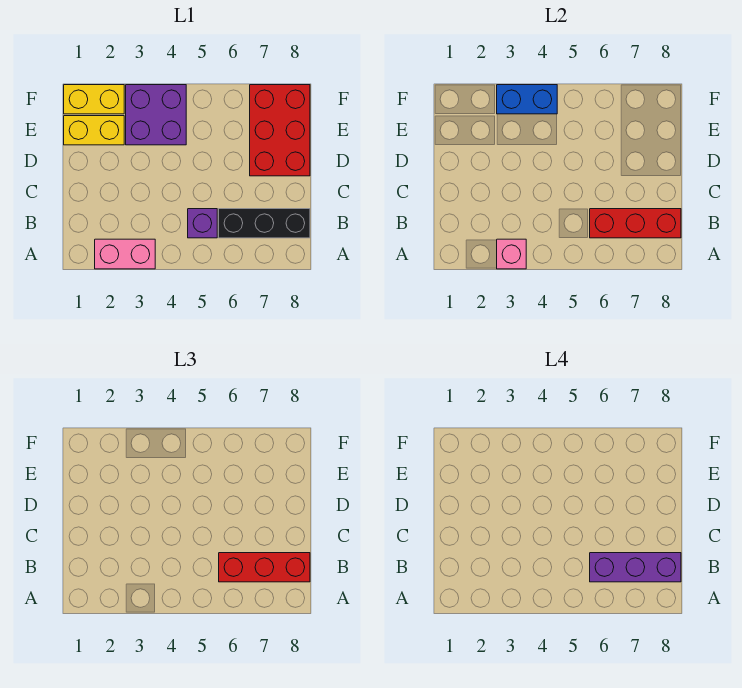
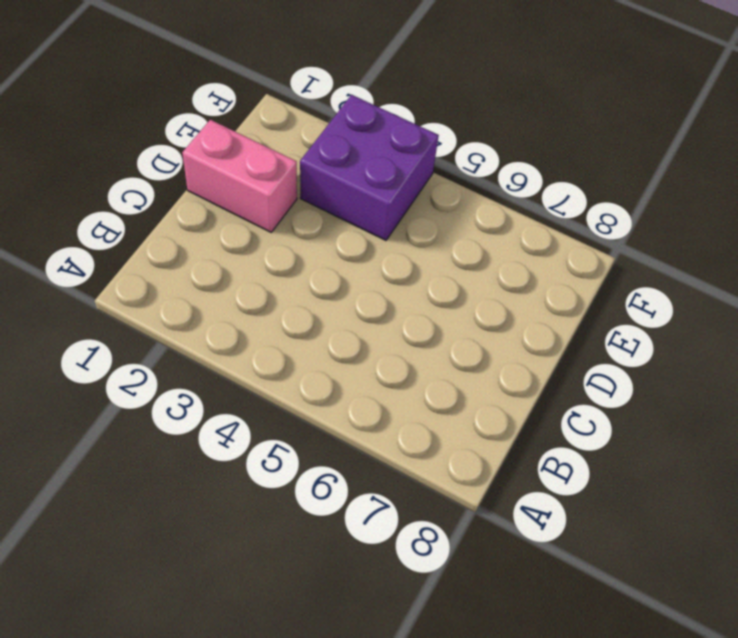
pink 1x2 brick [182,120,297,232] -> pink 1x2 brick moved to [95,239,155,269]
none -> purple 1x1 brick [188,209,217,238]
none -> black 1x3 brick [219,209,310,238]
none -> red 2x3 brick [250,85,310,176]

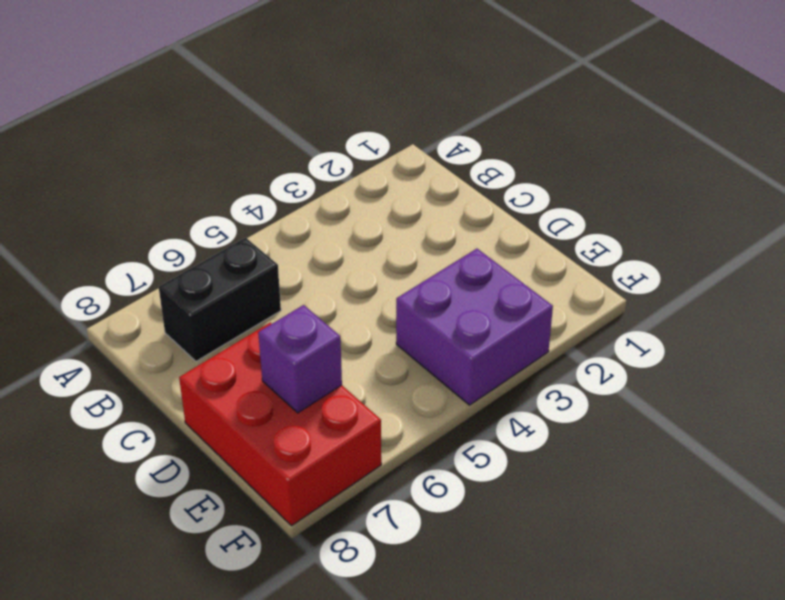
black 1x2 brick [159,238,281,361] -> black 1x3 brick [219,209,310,238]
purple 1x1 brick [258,305,342,413] -> purple 1x1 brick moved to [188,209,217,238]
none -> pink 1x2 brick [95,239,155,269]
none -> yellow 1x2 brick [64,116,124,145]
none -> yellow 1x2 brick [64,85,124,114]

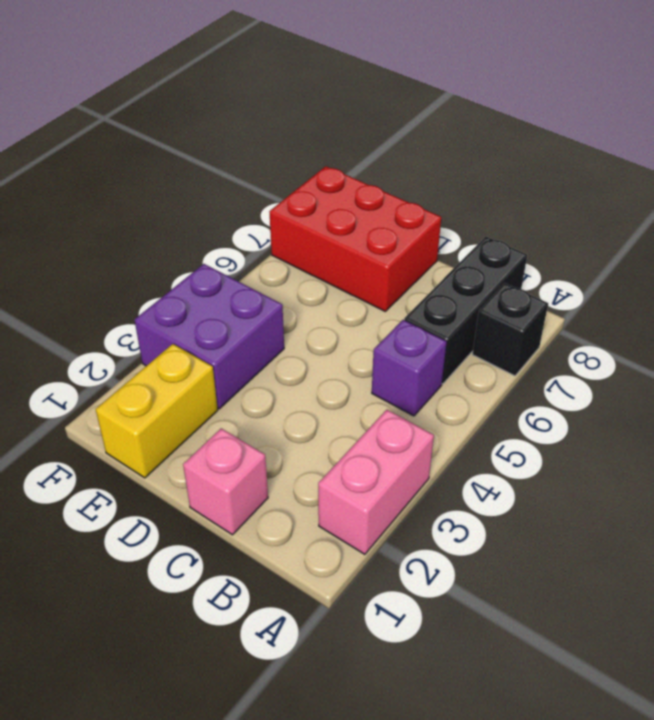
black 1x1 brick [472,283,548,376] -> none
pink 1x1 brick [183,428,268,535] -> pink 1x1 brick moved to [497,239,526,269]
none -> yellow 1x2 brick [64,85,124,114]
none -> red 1x3 brick [590,209,681,238]
none -> blue 1x2 brick [497,85,557,114]

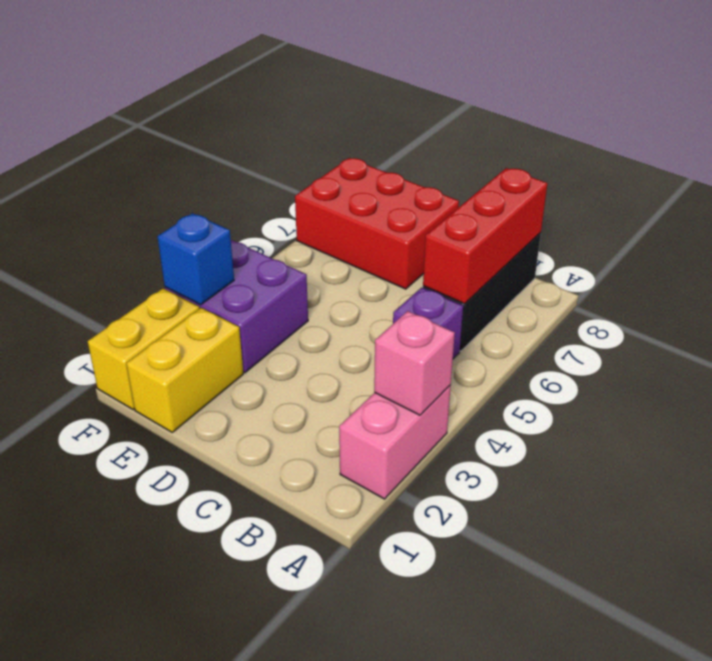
blue 1x1 brick [157,213,234,305] -> blue 1x2 brick [497,85,557,114]
none -> red 1x3 brick [219,553,310,582]
none -> purple 1x3 brick [590,553,681,582]

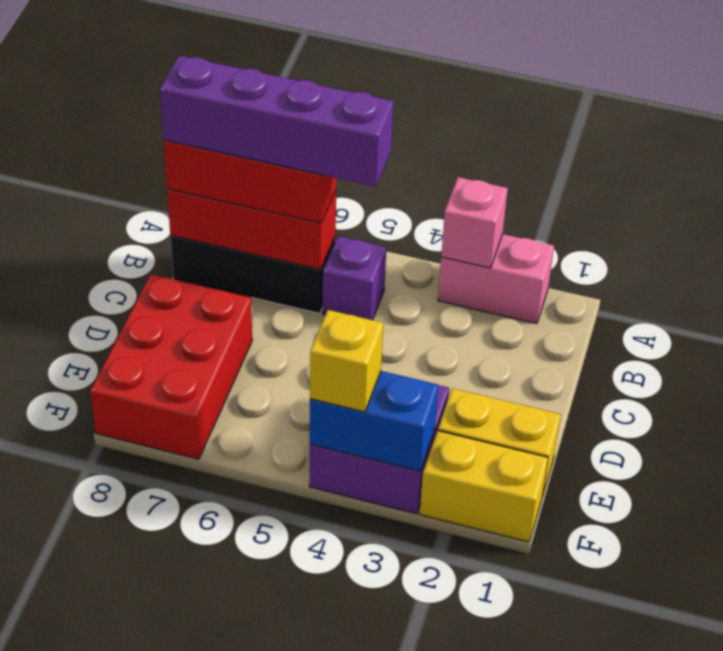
purple 1x4 brick [160,56,393,187] -> purple 1x3 brick [590,553,681,582]
yellow 1x1 brick [310,310,383,412] -> none

